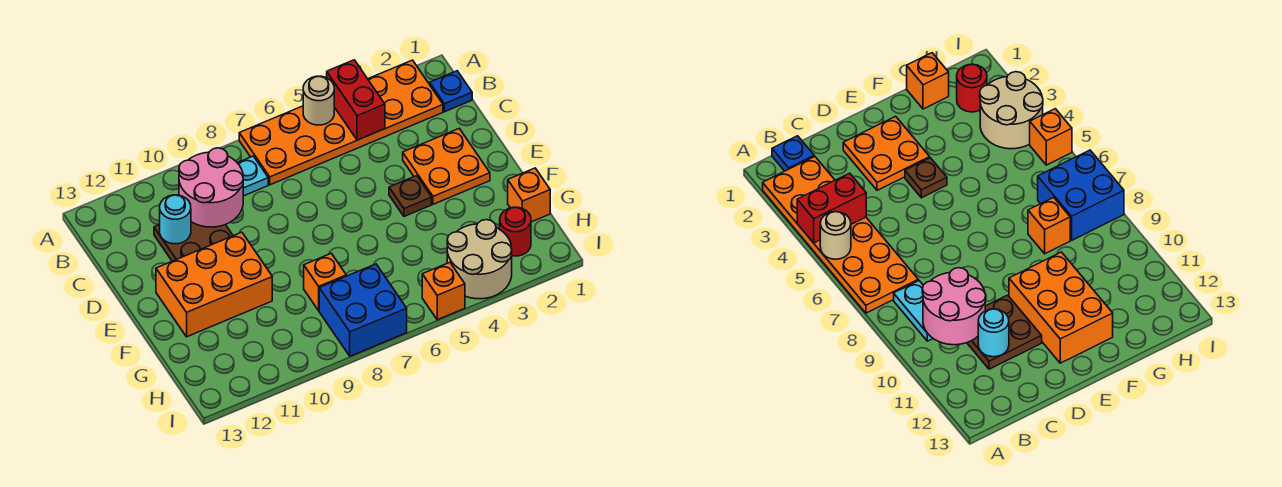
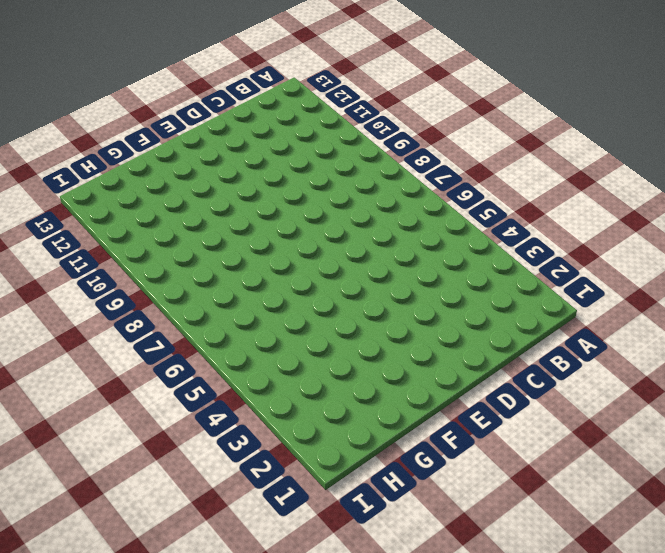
none -> orange 2x6 plate [239,60,443,185]
none -> blue 1x1 plate [430,71,472,112]
none -> cyan 1x2 plate [238,156,268,196]

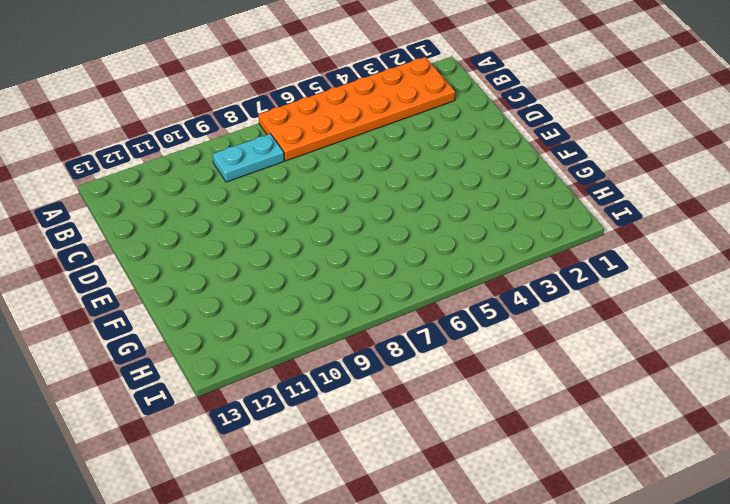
none -> blue 1x1 plate [430,71,472,112]
none -> brown 2x2 plate [154,222,233,261]
none -> orange 2x2 plate [403,129,490,204]

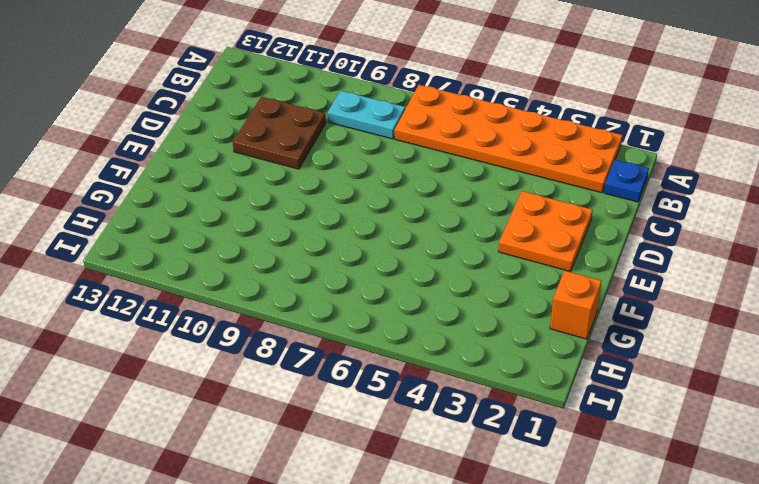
none -> brown 1x1 plate [389,176,432,216]
none -> orange 2x3 brick [156,232,272,337]
none -> orange 1x1 brick [304,253,346,311]

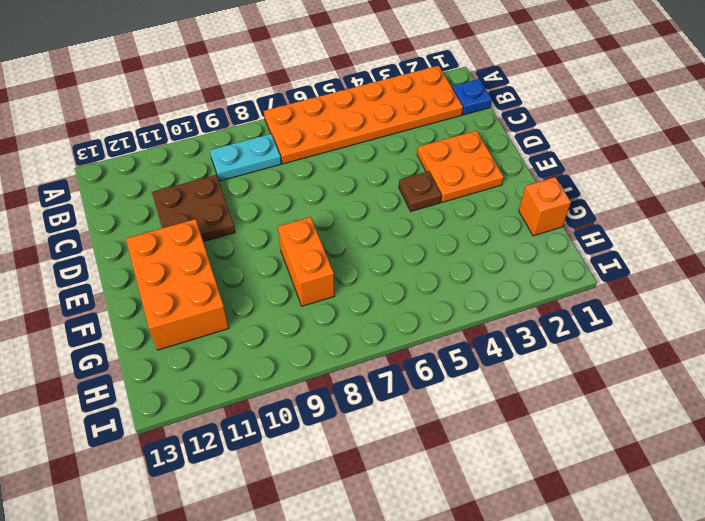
orange 2x3 brick [126,219,229,350] -> orange 2x3 brick turned to [156,232,272,337]
orange 1x2 brick [278,217,335,306] -> orange 1x1 brick [304,253,346,311]
none -> red 1x1 round brick [500,207,531,256]
none -> tan 2x2 round brick [447,220,512,299]
none -> blue 2x2 brick [319,264,407,356]

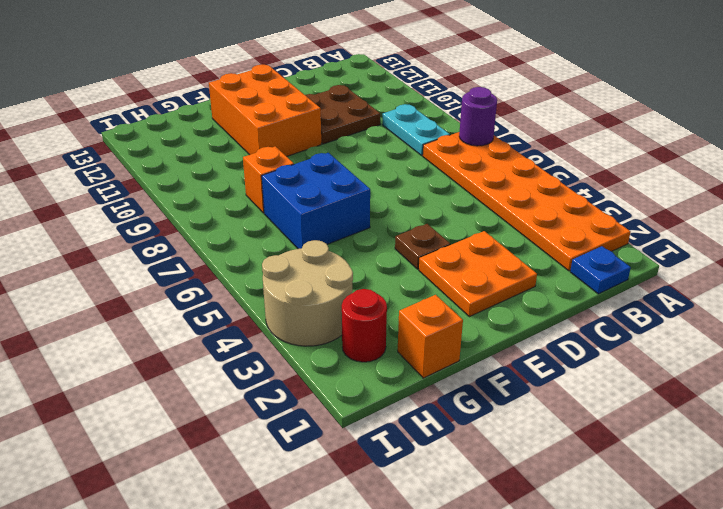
purple 1x1 round brick [459,87,497,146] -> none
blue 2x2 brick [262,153,370,249] -> blue 2x2 brick moved to [319,264,407,356]
none -> orange 1x1 brick [422,262,465,320]
none -> red 1x2 brick [327,60,385,140]
none -> tan 1x1 round brick [303,76,334,125]

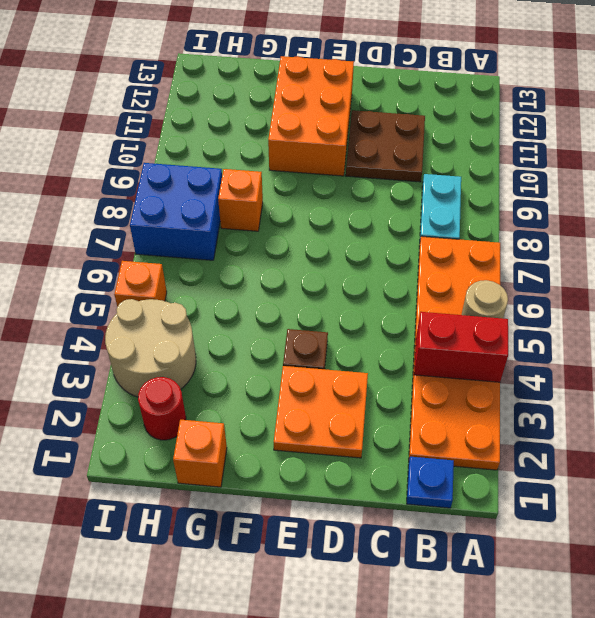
none -> pink 2x2 round brick [179,148,243,227]
none -> cyan 1x1 round brick [160,195,191,244]

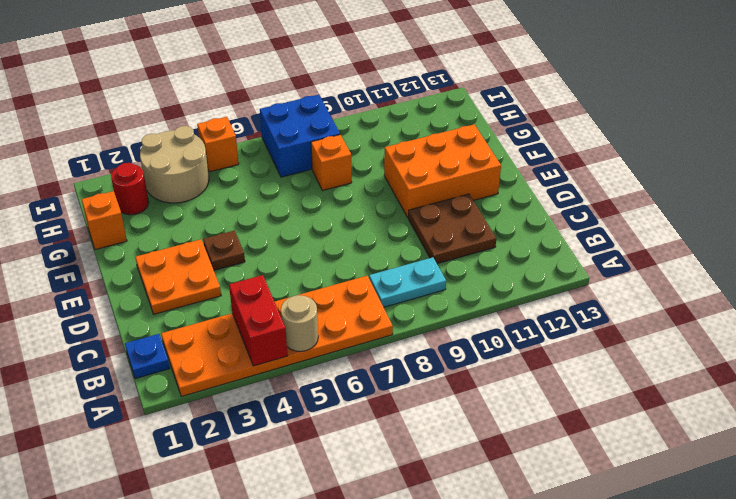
none -> pink 2x2 round brick [179,148,243,227]
none -> cyan 1x1 round brick [160,195,191,244]

